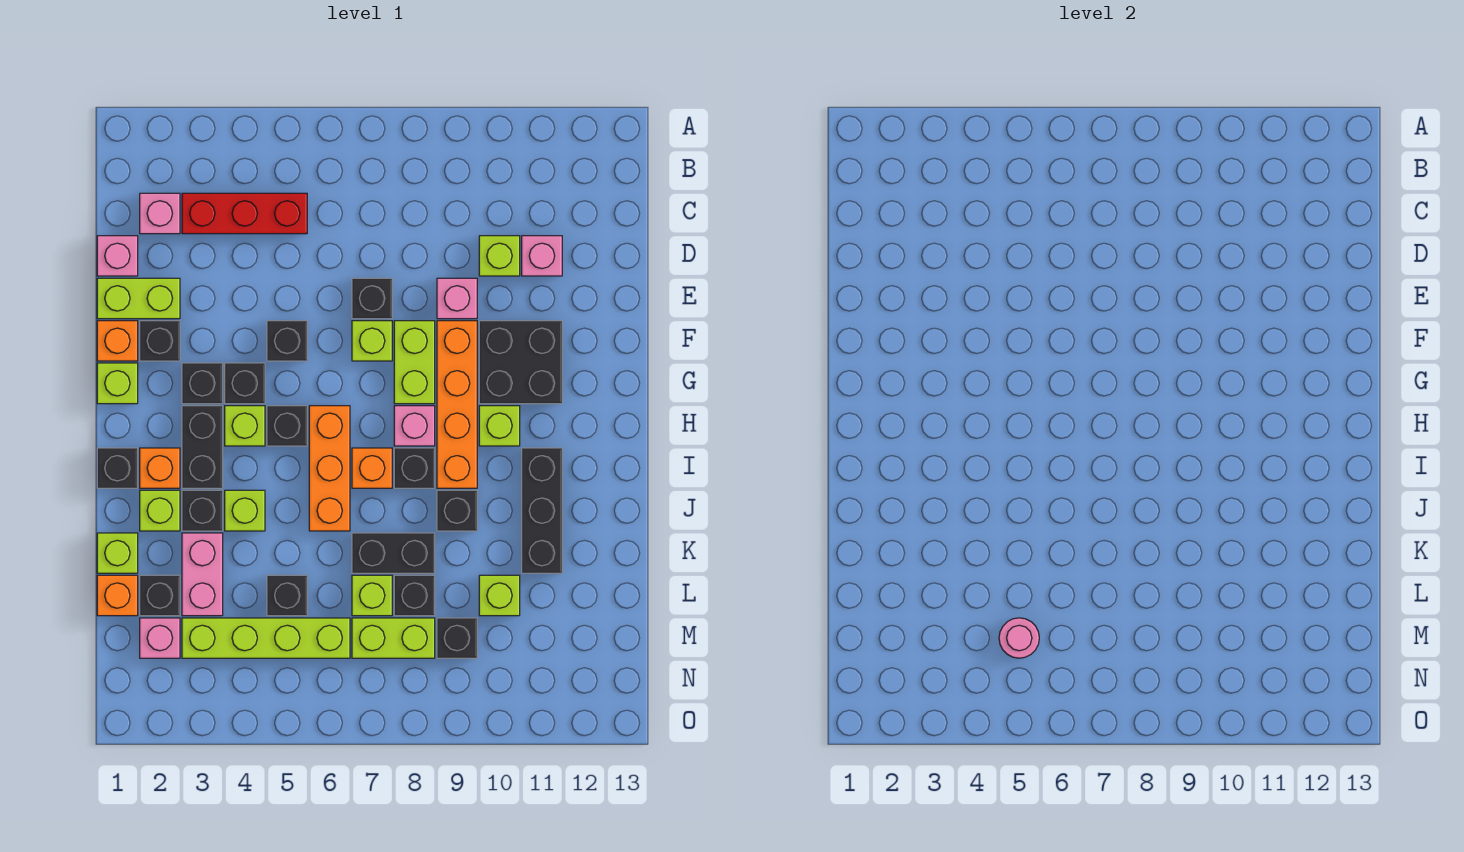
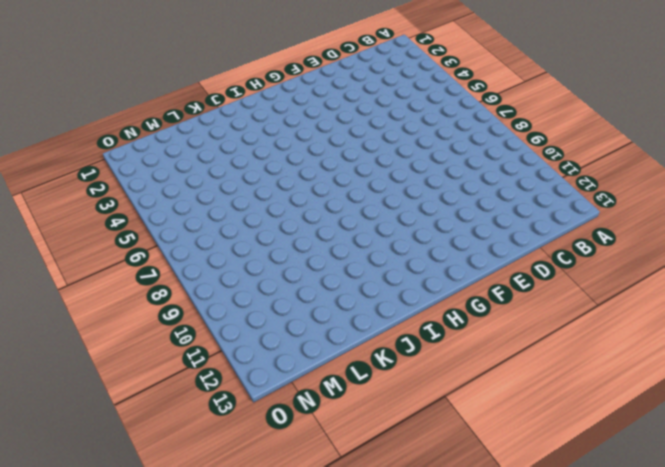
none -> pink 1x1 brick [140,193,180,234]
none -> red 1x3 brick [182,193,307,234]
none -> pink 1x1 brick [97,236,138,276]
none -> lime 1x1 brick [479,236,520,276]

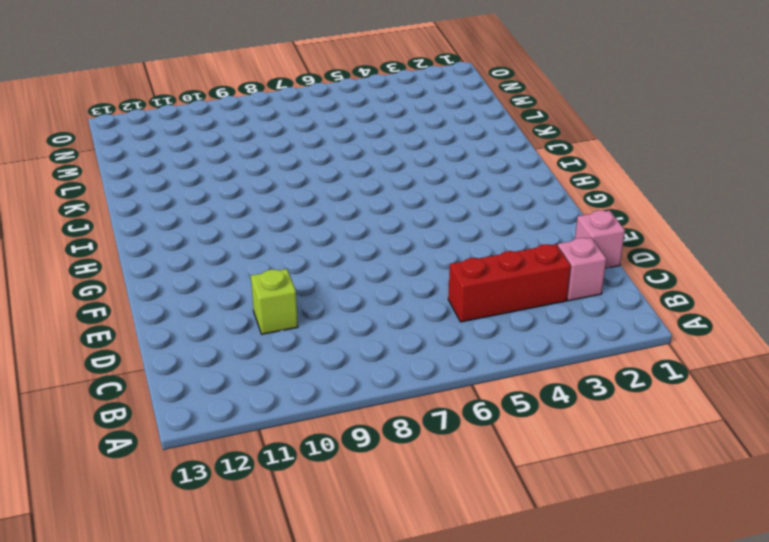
none -> pink 1x1 brick [522,236,562,276]
none -> lime 1x2 brick [97,278,180,319]
none -> black 1x1 brick [352,278,392,319]
none -> pink 1x1 brick [437,278,477,319]

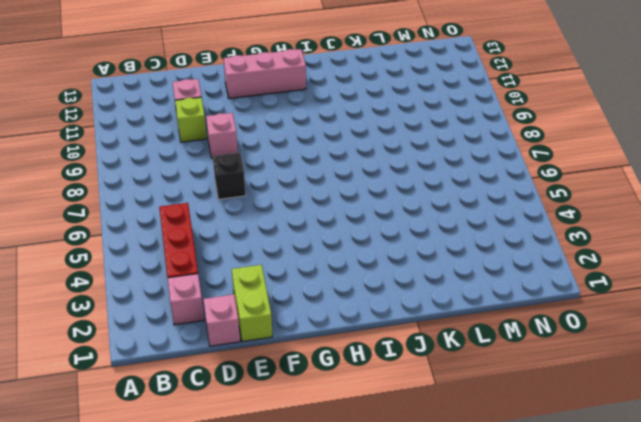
pink 1x3 brick [224,49,306,98] -> none
none -> orange 1x1 brick [97,321,138,361]
none -> black 1x1 brick [140,321,180,361]
none -> black 1x1 brick [267,321,307,361]
none -> lime 1x1 brick [352,321,392,361]

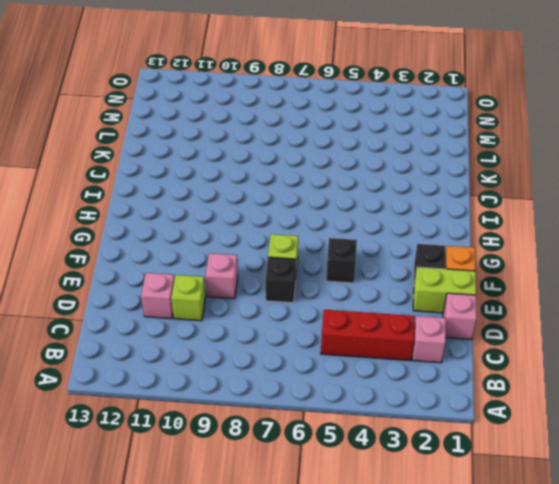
none -> lime 1x2 brick [394,321,435,404]
none -> orange 1x4 brick [437,321,477,488]
none -> black 2x2 brick [479,321,562,404]
none -> lime 1x1 brick [97,363,138,404]

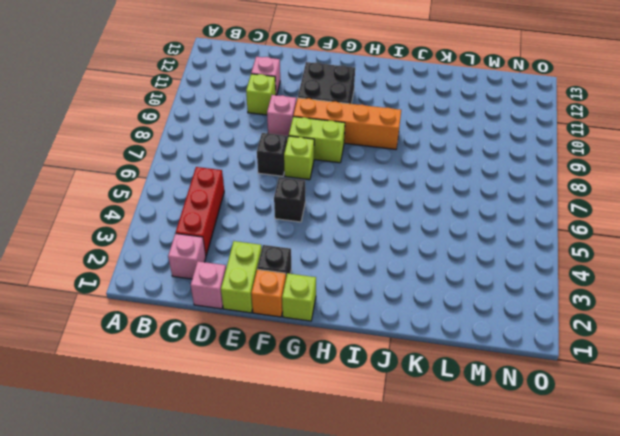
none -> black 1x1 brick [182,363,223,404]
none -> black 1x1 brick [225,363,265,404]
none -> black 1x2 brick [182,406,223,488]
none -> lime 1x1 brick [225,406,265,446]

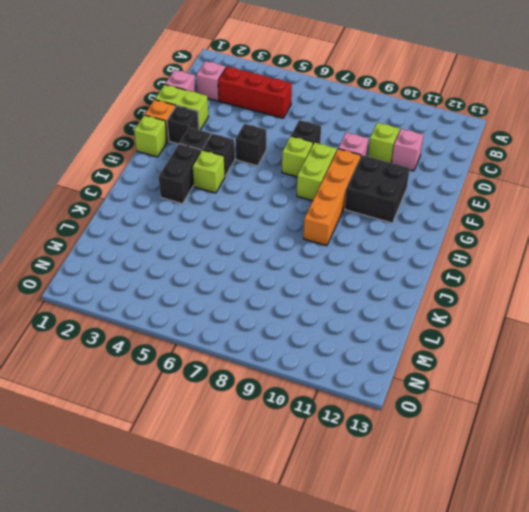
none -> black 1x1 brick [267,406,307,446]
none -> orange 1x3 brick [309,406,350,531]
none -> pink 1x1 brick [394,406,435,446]
none -> lime 1x1 brick [479,406,520,446]

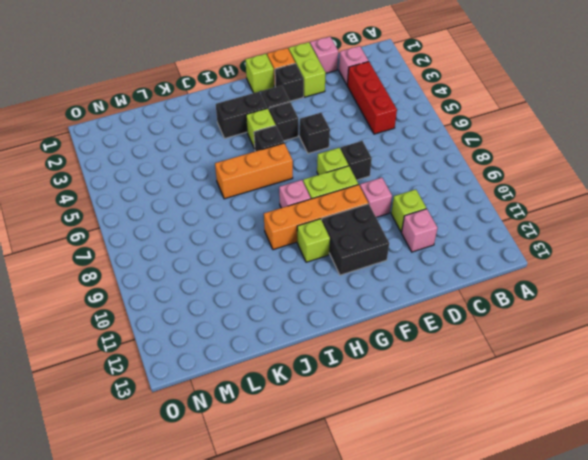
none -> black 1x1 brick [97,448,138,488]
none -> orange 1x1 brick [140,448,180,488]
none -> orange 1x1 brick [352,448,392,488]
none -> black 1x1 brick [394,448,435,488]

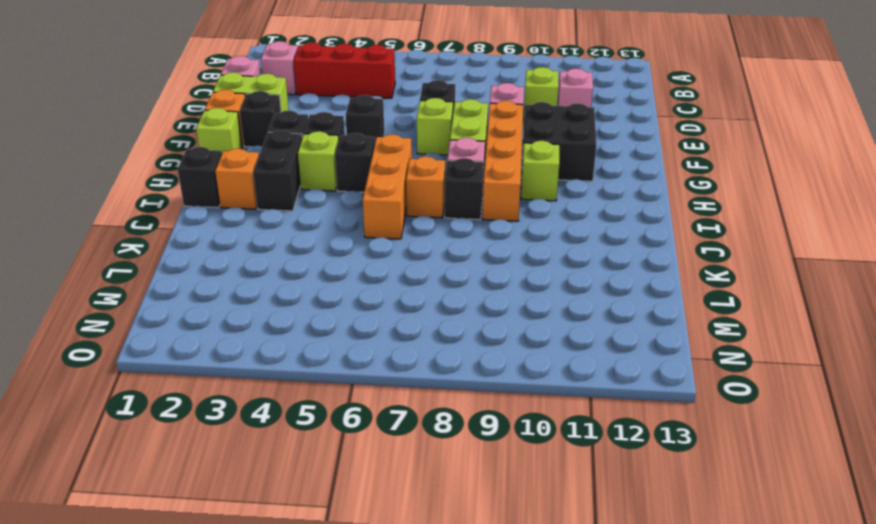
none -> black 1x3 brick [522,448,562,573]
none -> lime 1x1 brick [140,490,180,531]
none -> black 1x1 brick [182,490,223,531]
none -> lime 1x1 brick [225,490,265,531]

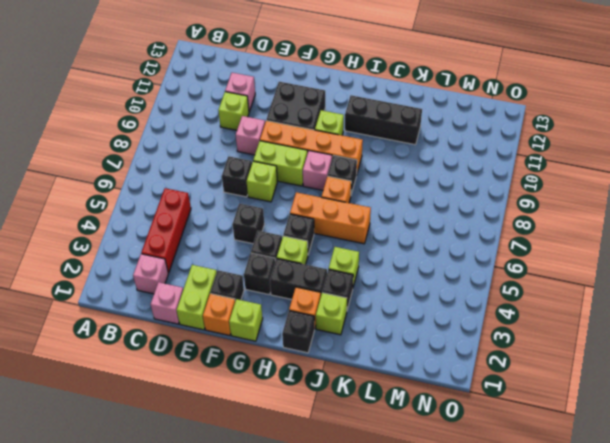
none -> black 1x1 brick [437,490,477,531]
none -> lime 1x1 brick [97,533,138,573]
none -> pink 1x2 brick [182,533,223,616]
none -> black 1x2 brick [352,533,435,573]

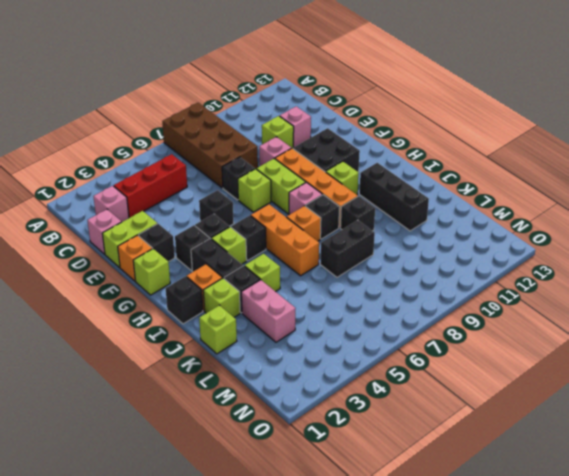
brown 2x4 brick [162,103,258,188] -> none
none -> orange 1x1 brick [97,575,138,616]
none -> black 1x1 brick [140,575,180,616]
none -> black 1x1 brick [267,575,307,616]
none -> lime 1x1 brick [352,575,392,616]

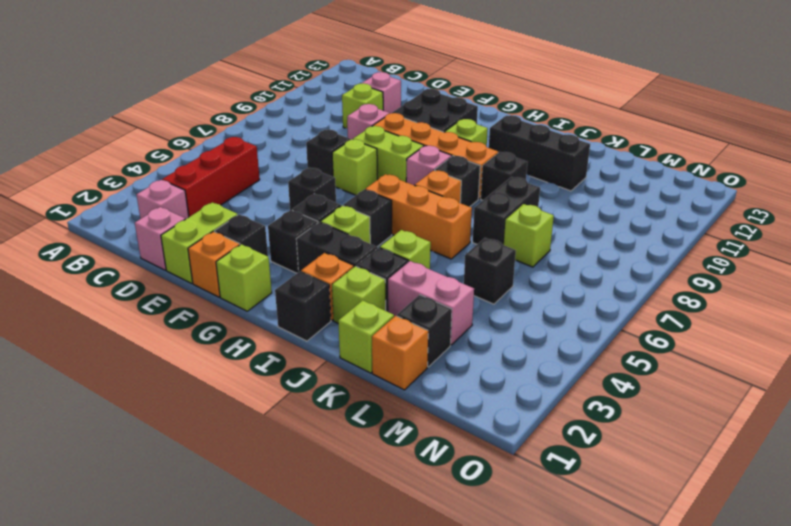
none -> black 1x1 brick [394,575,435,616]
none -> lime 1x1 brick [479,575,520,616]
none -> pink 1x1 brick [140,618,180,658]
none -> lime 1x4 brick [182,618,350,658]

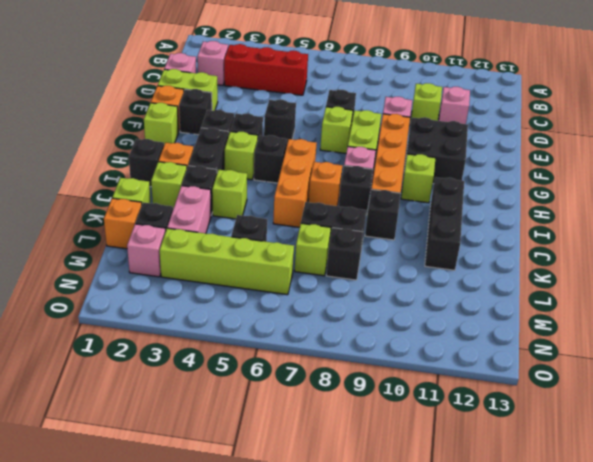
none -> lime 1x1 brick [479,575,520,616]
none -> lime 1x2 brick [352,618,435,658]
none -> black 1x1 brick [437,618,477,658]
none -> pink 1x1 round brick [999,618,1039,658]

